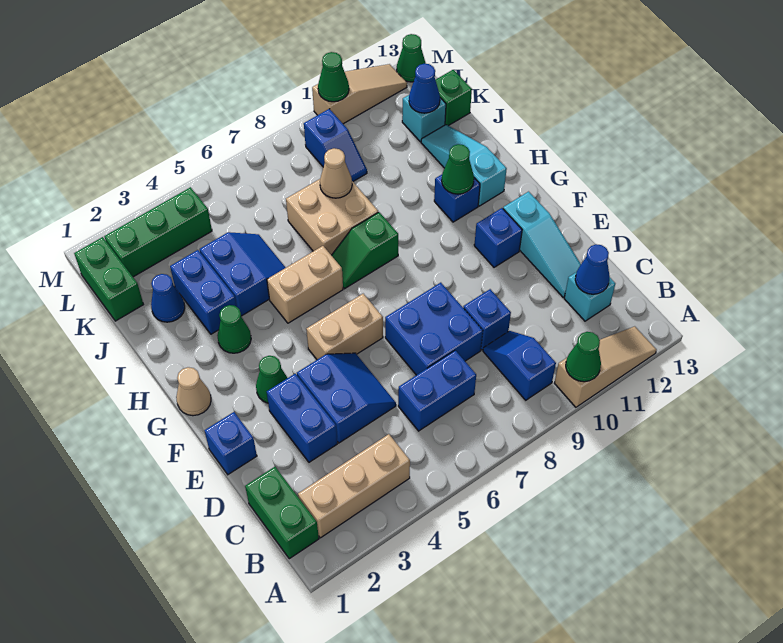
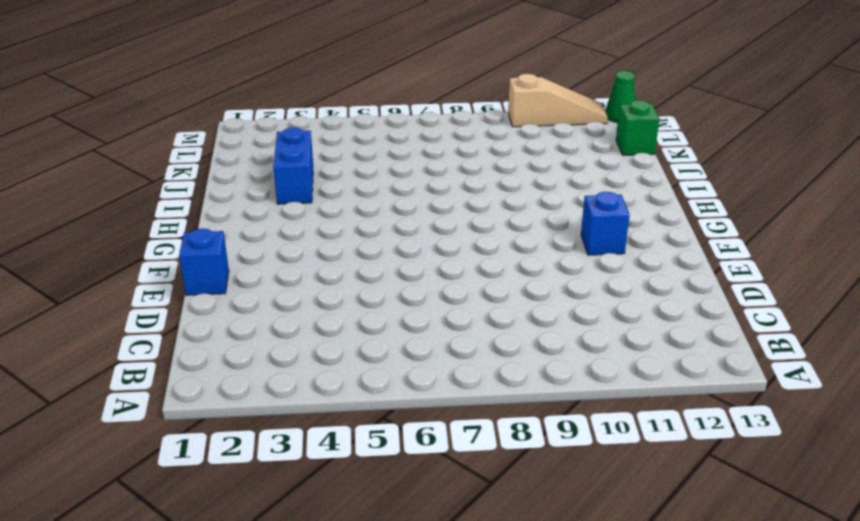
none -> tan 1x3 slope [554,326,657,407]
none -> green 1x2 brick [245,467,319,559]
none -> tan 1x3 brick [298,434,410,538]
none -> blue 1x2 slope [483,331,556,400]

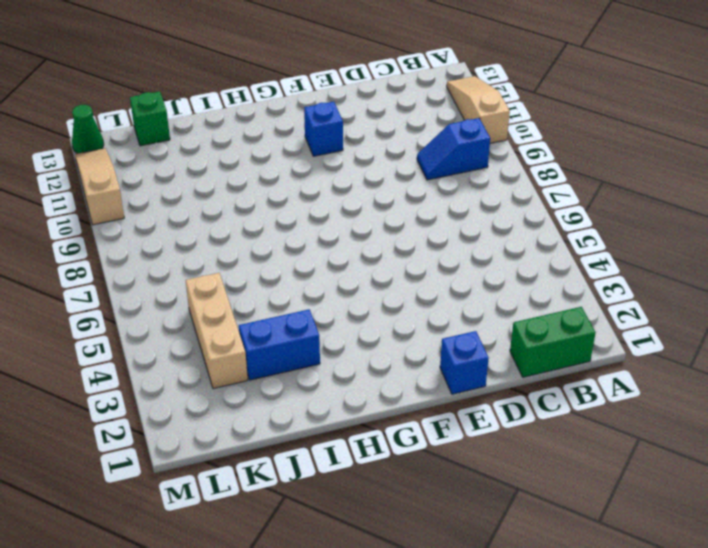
tan 1x3 brick [186,273,248,389] -> tan 1x3 brick moved to [298,434,410,538]
none -> blue 1x2 brick [398,350,476,431]
none -> cyan 1x1 brick [564,273,615,321]
none -> blue 1x2 brick [267,374,337,462]
none -> blue 2x2 slope [297,353,396,443]

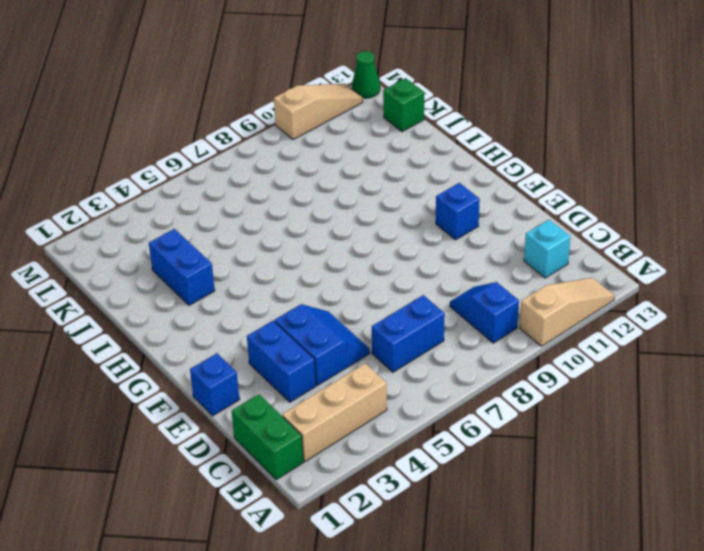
none -> blue 2x2 brick [385,283,483,375]
none -> blue 1x1 brick [463,289,511,350]
none -> cyan 1x3 slope [503,192,581,297]
none -> green 1x1 cone [256,356,287,403]

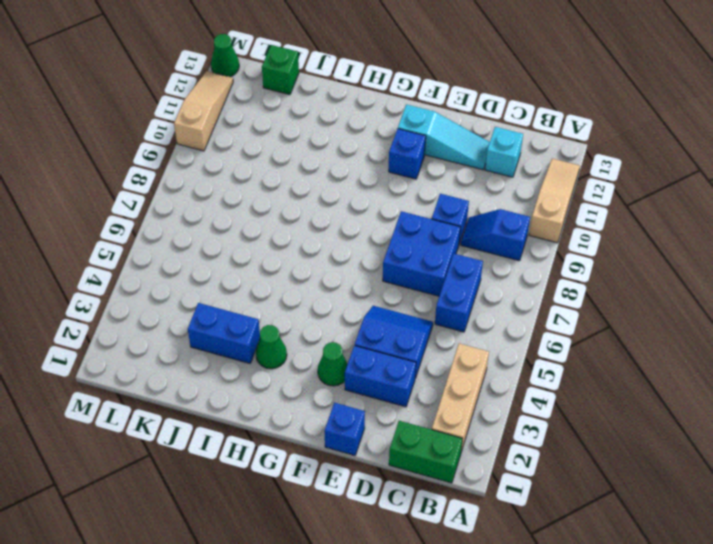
none -> tan 1x2 brick [306,294,383,360]
none -> tan 1x1 cone [176,367,211,416]
none -> tan 1x2 brick [267,246,343,323]
none -> green 1x2 slope [331,212,398,289]

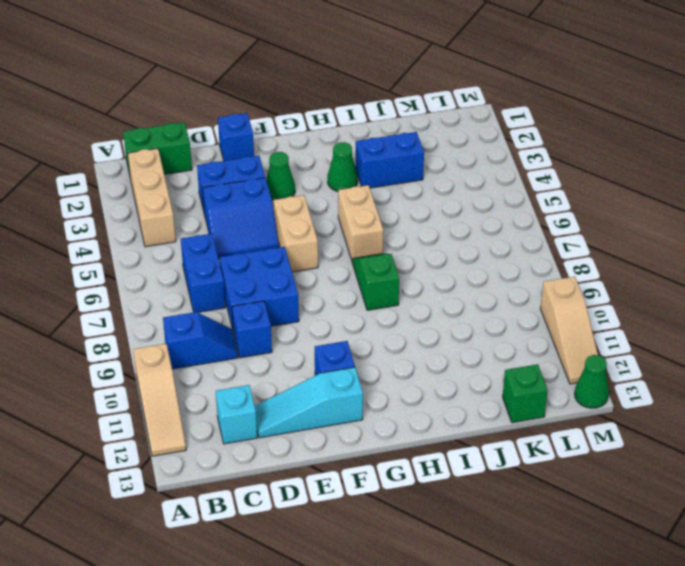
none -> tan 1x1 cone [176,367,211,416]
none -> blue 1x1 brick [434,175,480,222]
none -> cyan 1x3 slope [421,125,507,206]
none -> blue 2x2 slope [200,232,286,316]

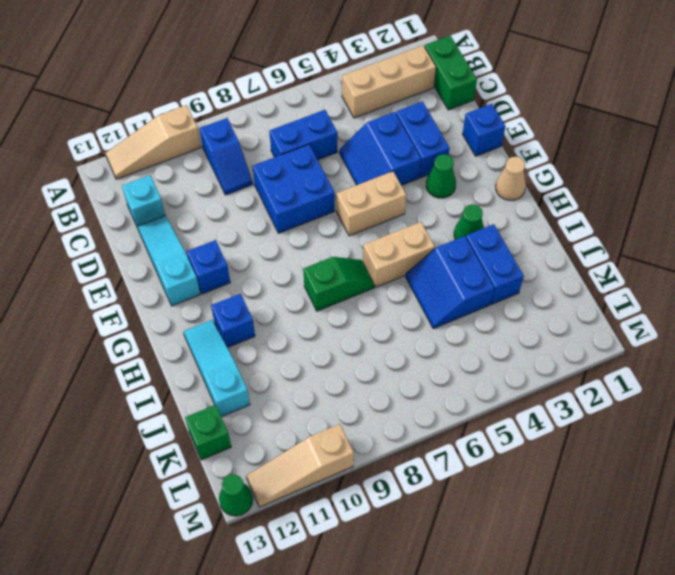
cyan 1x3 slope [183,320,250,417] -> cyan 1x3 slope turned to [421,125,507,206]
none -> blue 1x1 brick [463,289,511,350]
none -> tan 2x2 brick [286,179,378,255]
none -> blue 1x1 cone [151,274,185,322]
none -> green 1x2 brick [74,237,143,321]

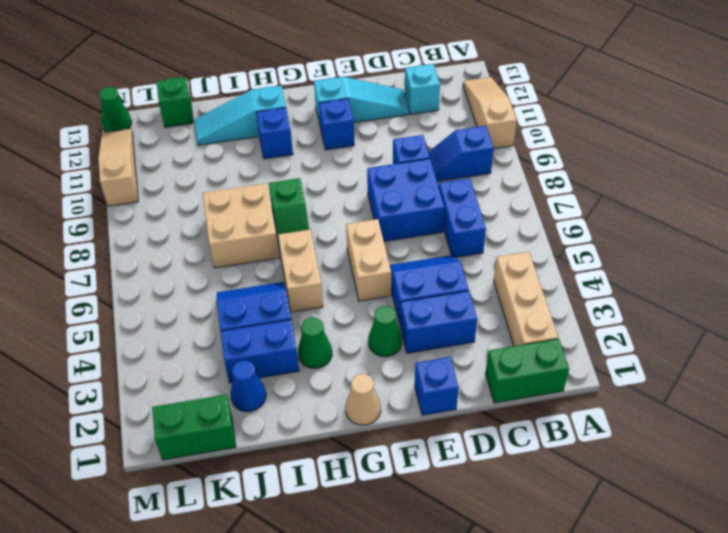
none -> blue 1x2 slope [304,109,367,181]
none -> cyan 1x1 brick [402,95,446,142]
none -> green 1x3 brick [104,187,212,277]
none -> green 1x1 cone [566,332,601,382]

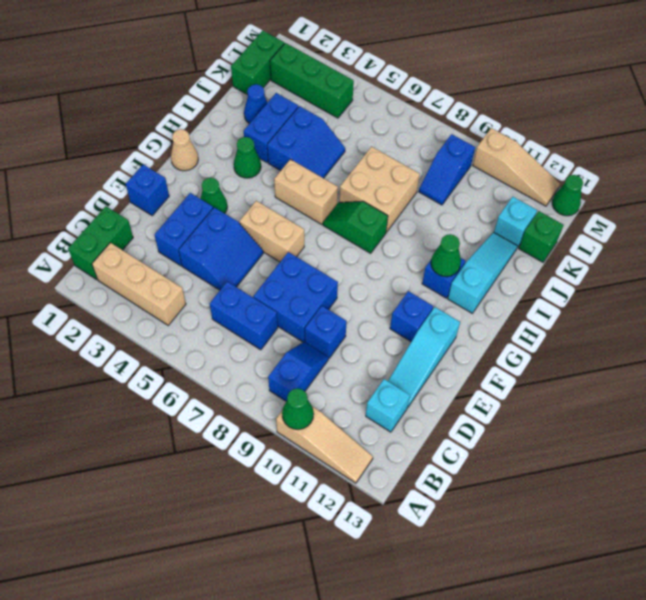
none -> blue 1x1 cone [575,244,610,294]
none -> tan 1x1 cone [320,148,352,198]
none -> blue 1x1 cone [409,64,440,113]
none -> green 1x1 cone [318,52,349,102]

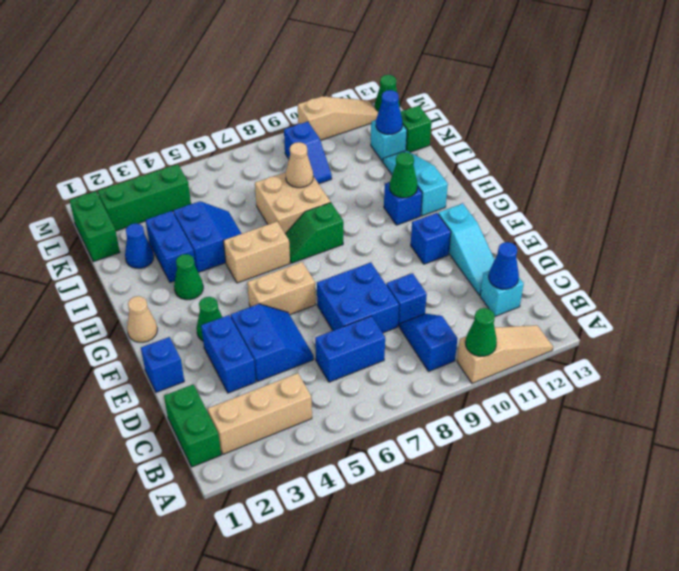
none -> green 1x1 cone [318,52,349,102]

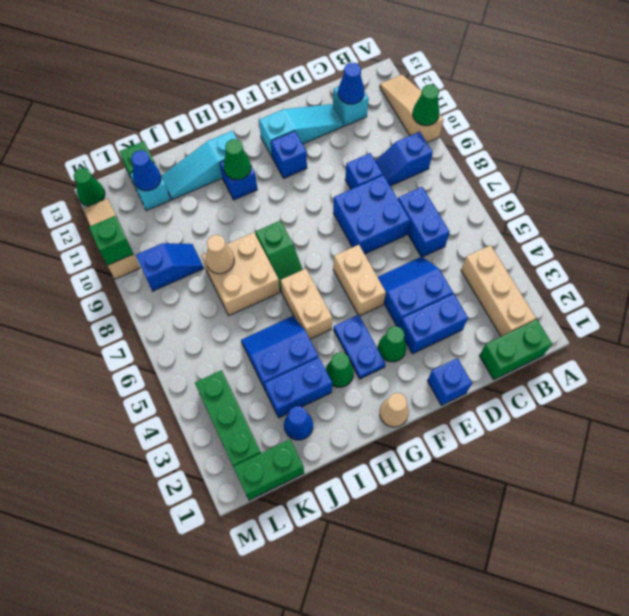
blue 1x2 plate [334,314,386,379] -> none
green 1x1 brick [89,216,133,265] -> green 1x1 cone [318,52,349,102]

